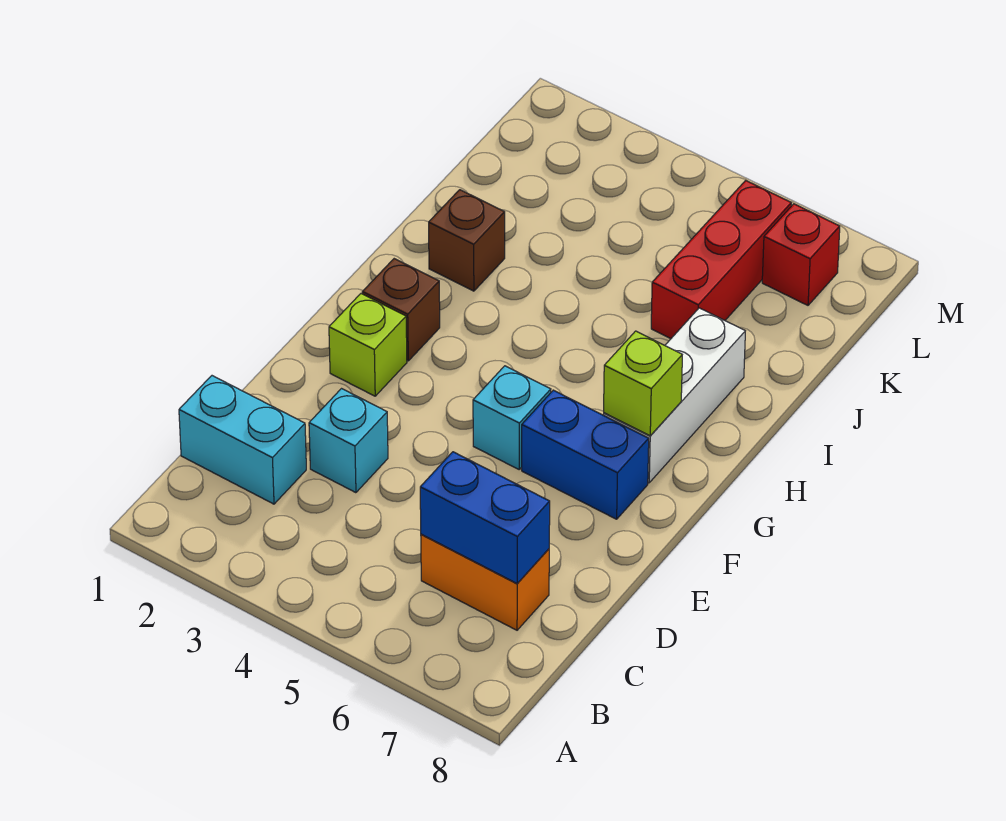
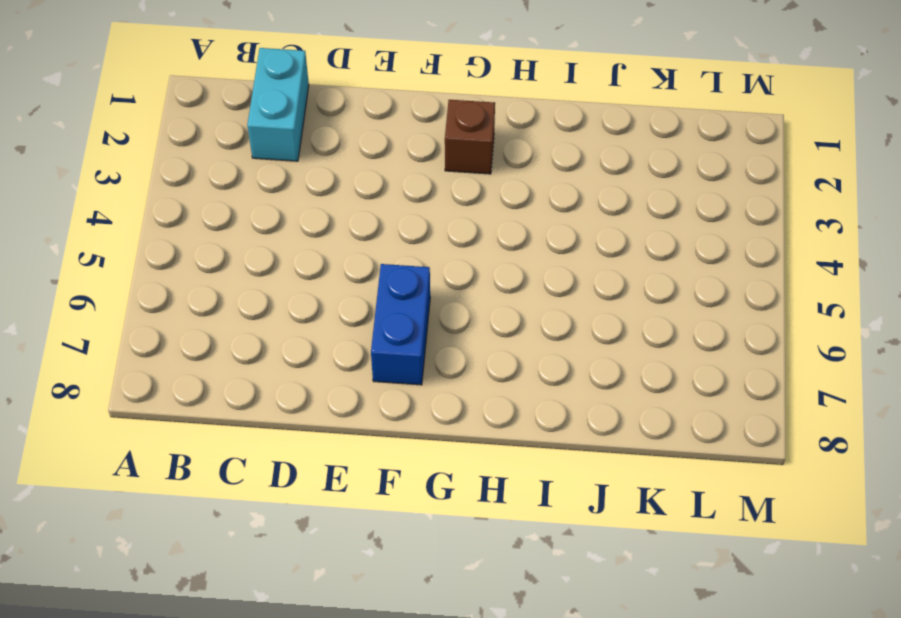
none -> orange 1x2 brick [421,534,549,630]
none -> cyan 1x1 brick [309,389,388,493]
none -> lime 1x1 brick [329,294,407,396]

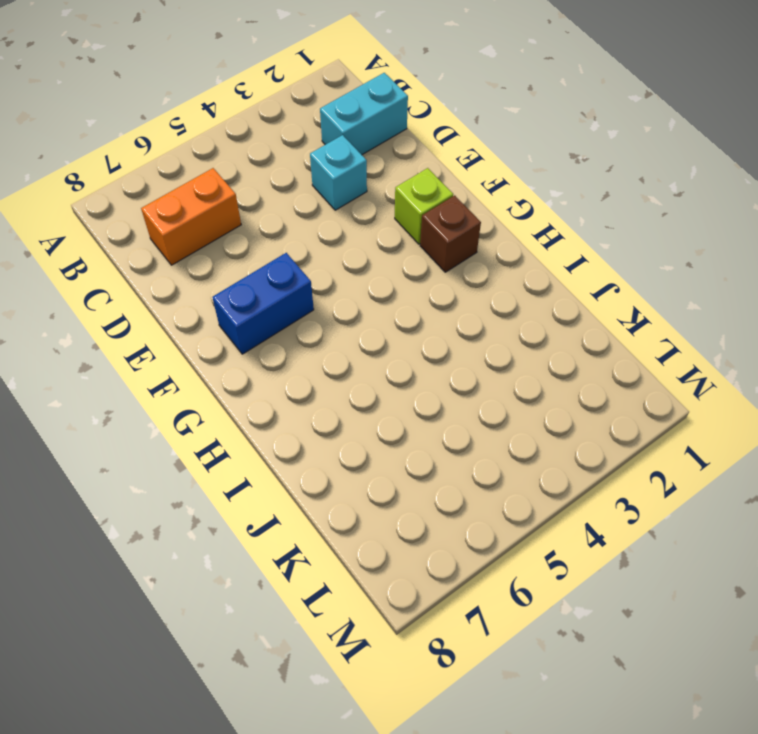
none -> cyan 1x1 brick [473,366,551,469]
none -> white 1x3 brick [604,308,745,483]
none -> brown 1x1 brick [429,190,505,291]

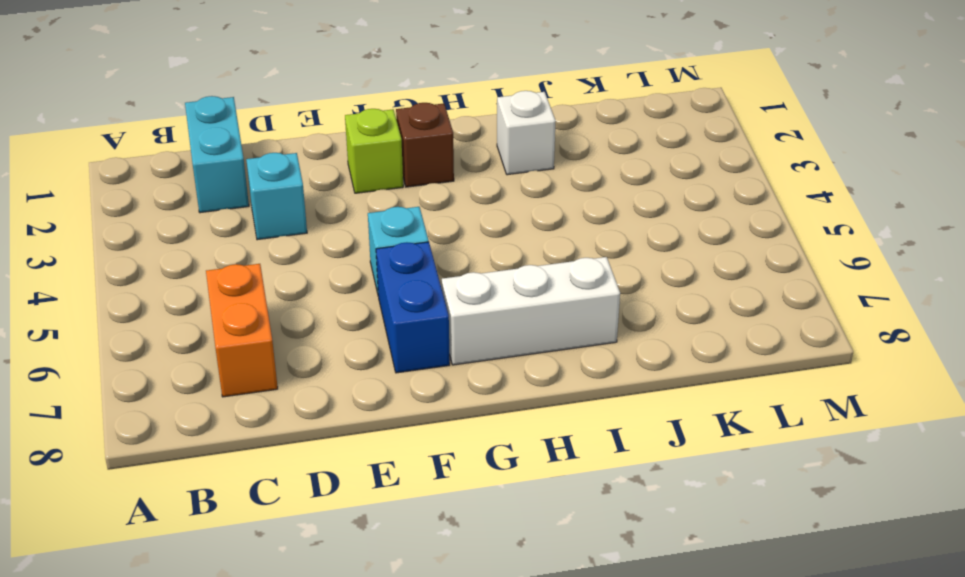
white 1x1 brick [497,91,556,175] -> brown 1x1 brick [429,190,505,291]
none -> red 1x3 brick [651,180,791,339]
none -> red 1x1 brick [762,204,840,305]
none -> blue 1x2 brick [420,452,550,583]

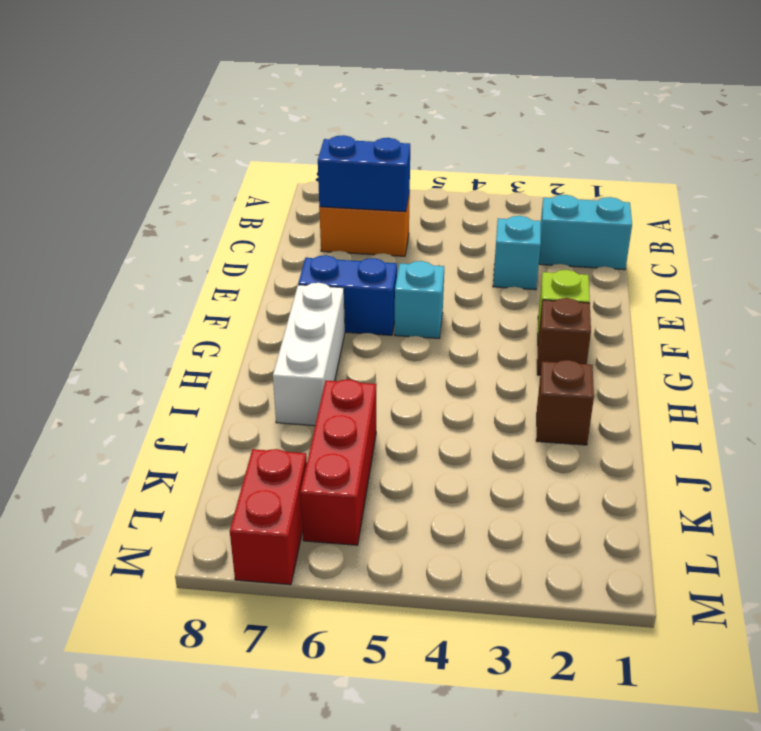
red 1x2 brick [230,449,307,585] -> red 1x1 brick [762,204,840,305]
none -> lime 1x1 brick [604,331,682,436]

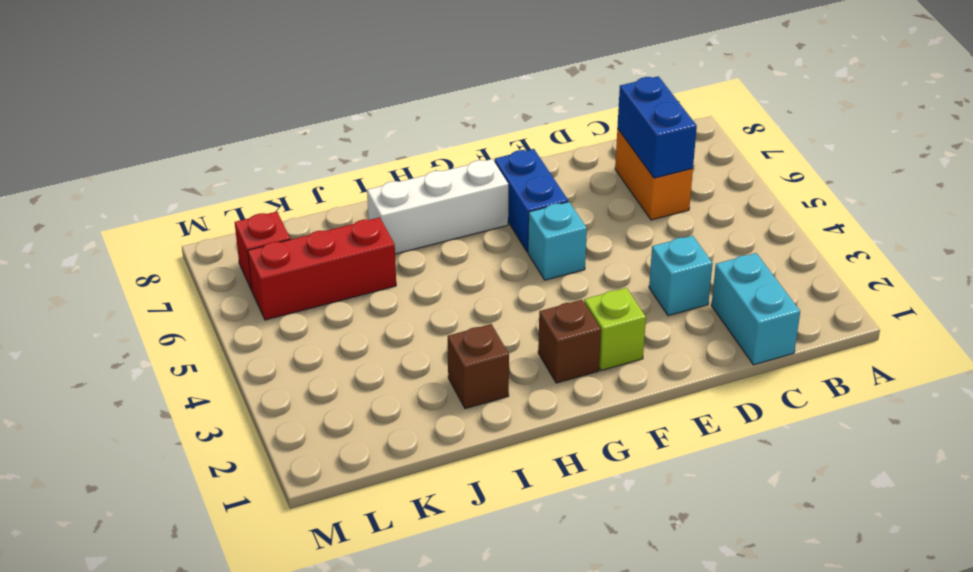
none -> lime 1x1 brick [604,331,682,436]

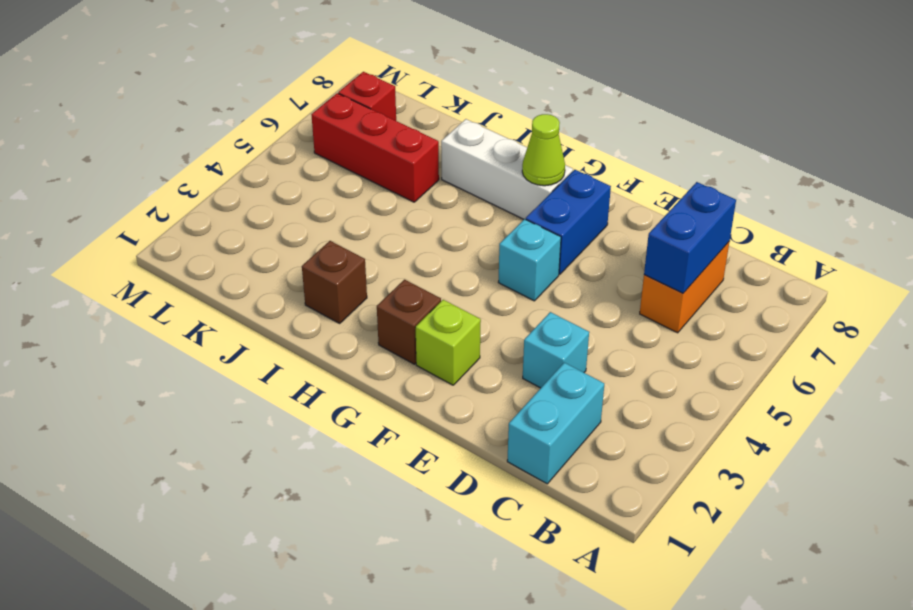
lime 1x1 cone [522,114,565,186] -> lime 1x1 brick [604,331,682,436]

